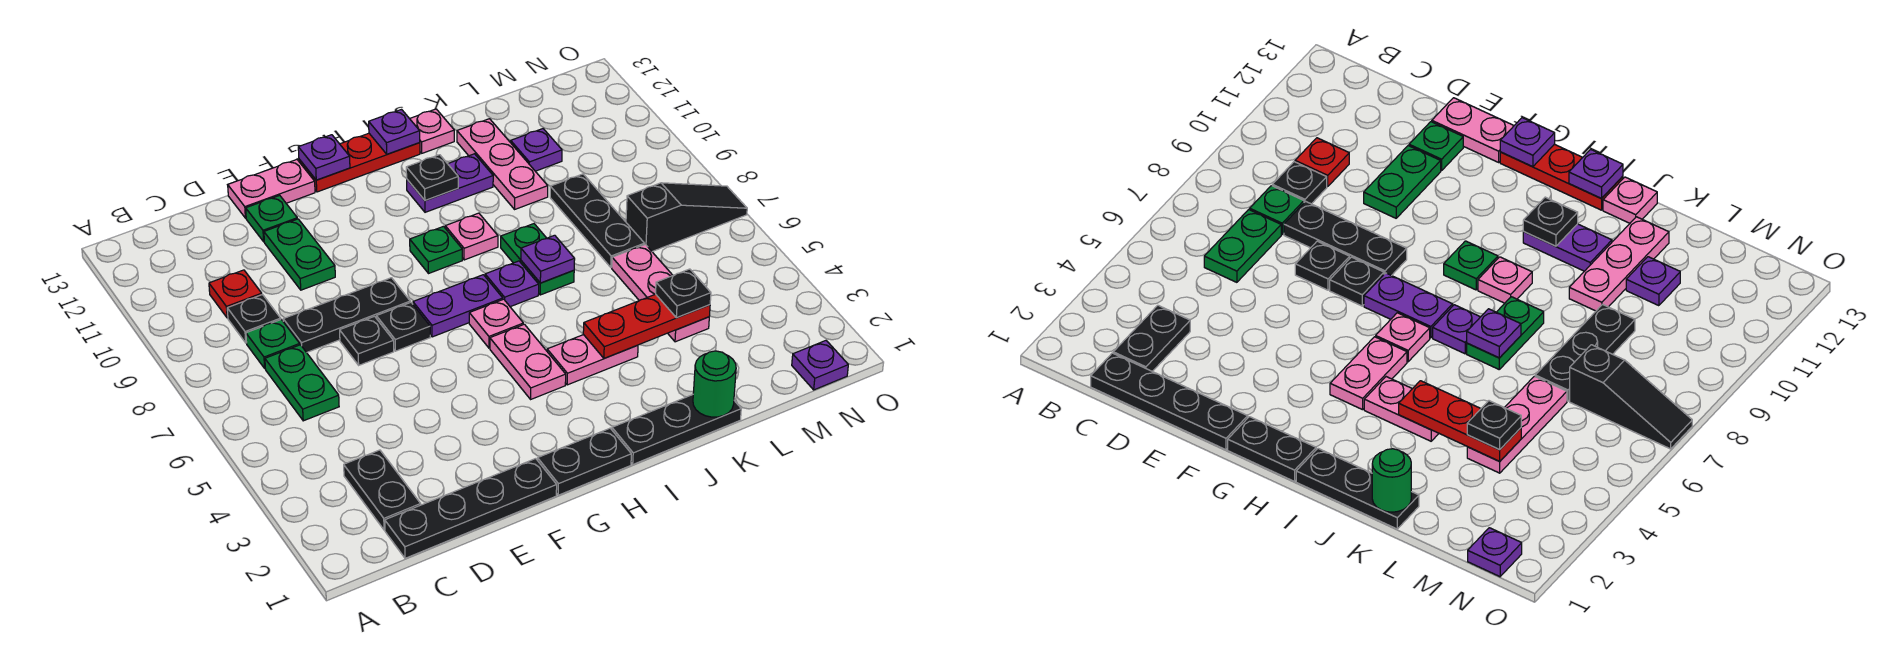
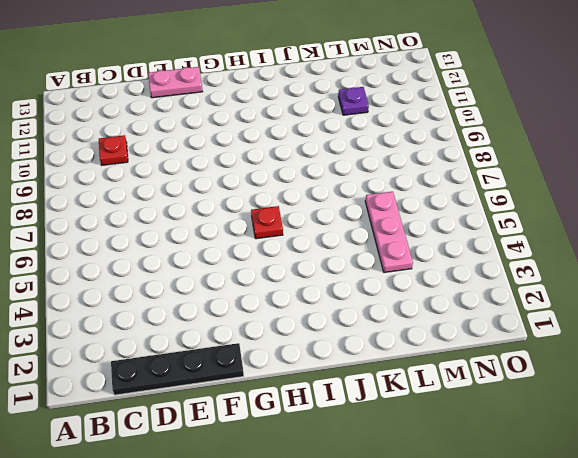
red 1x1 plate [251,206,283,239] -> pink 1x1 plate [469,299,523,348]
none -> black 1x2 plate [344,450,421,530]
none -> green 1x2 plate [265,345,339,421]
none -> green 1x1 plate [246,320,300,368]
none -> black 1x1 plate [227,295,281,343]

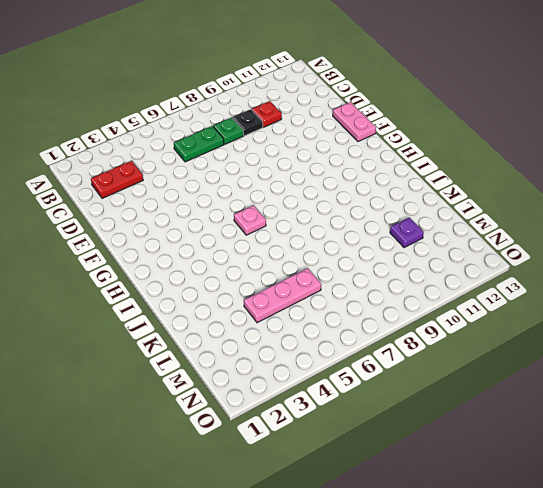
red 1x2 plate [91,161,143,198] -> black 1x2 plate [344,450,421,530]
none -> black 1x4 plate [385,459,557,558]
none -> black 1x3 plate [283,278,410,353]
none -> black 1x1 plate [340,316,394,365]
none -> green 1x2 plate [264,219,335,290]

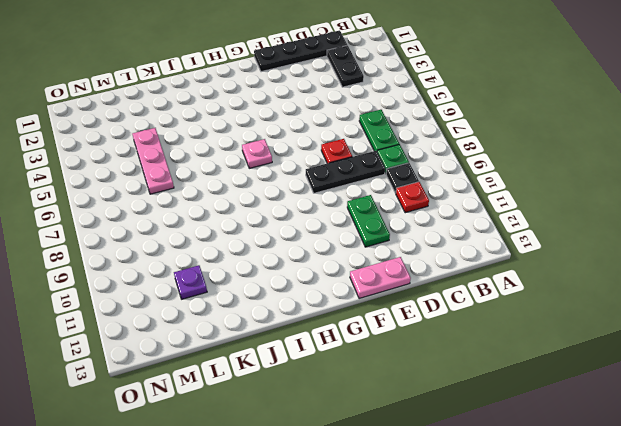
red 1x1 plate [321,139,352,163] -> black 1x1 plate [340,316,394,365]
none -> green 1x1 plate [246,195,297,242]
none -> black 1x1 plate [376,302,430,351]
none -> black 1x2 plate [538,428,631,495]
none -> purple 1x2 plate [413,275,503,337]

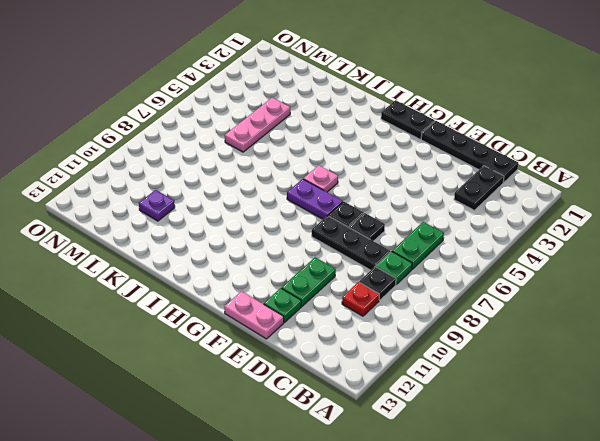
none -> red 1x3 plate [299,133,420,192]
none -> pink 1x2 plate [490,324,566,399]
none -> green 1x1 plate [410,226,462,273]
none -> black 1x3 plate [612,395,741,464]

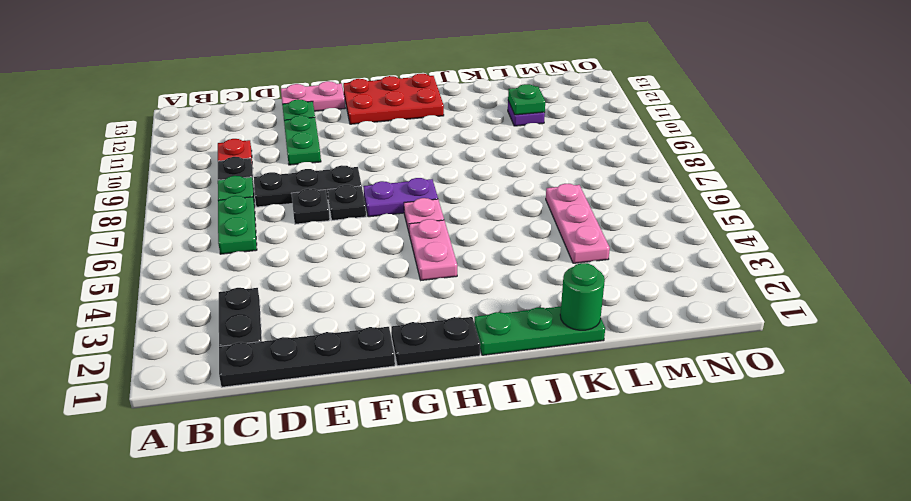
red 2x3 plate [343,74,444,124] -> red 1x3 plate [299,133,420,192]
green 1x3 plate [474,306,605,355] -> black 1x3 plate [612,395,741,464]
green 1x1 plate [508,84,545,115] -> green 1x1 plate moved to [410,226,462,273]
none -> pink 1x2 plate [547,335,638,385]
none -> purple 1x1 plate [485,261,539,307]
none -> pink 1x1 plate [445,213,498,260]
none -> purple 1x2 plate [407,154,493,212]

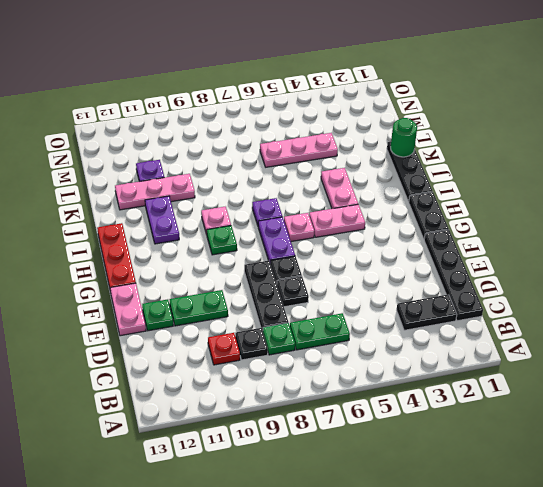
none -> green 1x2 plate [501,224,574,295]
none -> pink 1x1 plate [410,109,454,153]
none -> black 1x3 plate [550,174,644,267]
none -> black 1x3 slope [626,183,747,252]

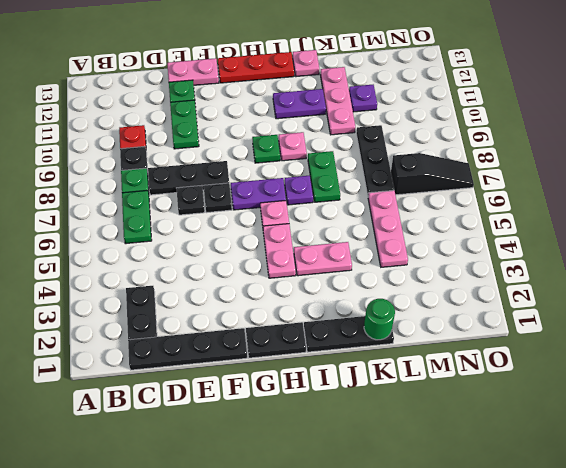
none -> purple 1x1 plate [792,341,848,390]
none -> purple 1x1 plate [298,135,350,180]
none -> black 1x1 plate [406,155,458,201]
none -> purple 1x1 plate [369,110,420,154]

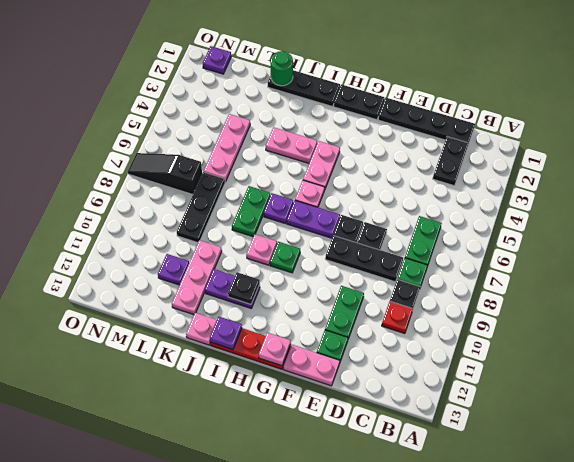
pink 1x1 plate [259,333,291,366] -> purple 1x1 plate [298,135,350,180]
none -> red 1x3 plate [583,294,710,358]
none -> purple 1x1 plate [521,235,575,283]
none -> black 1x1 plate [656,269,711,318]

